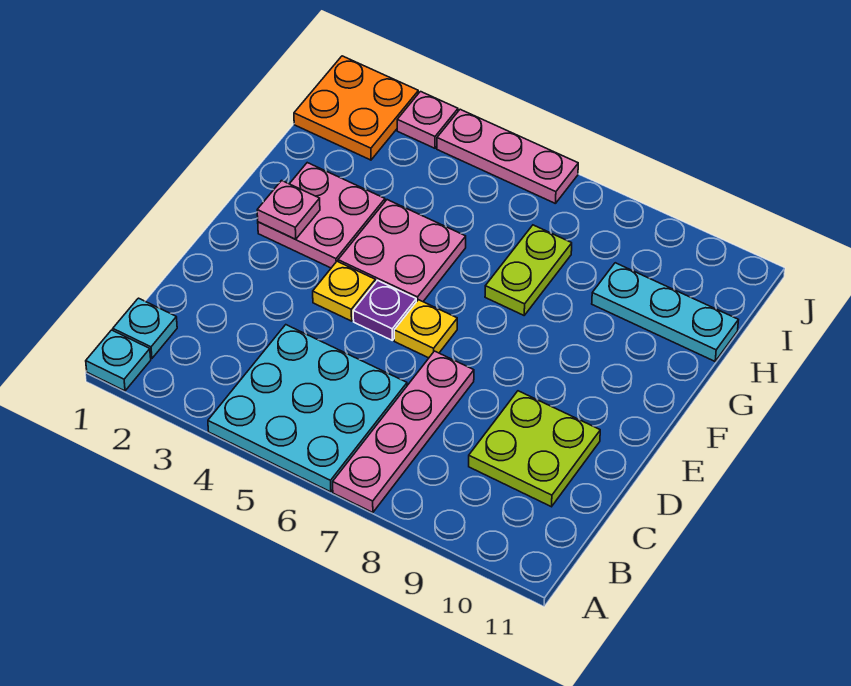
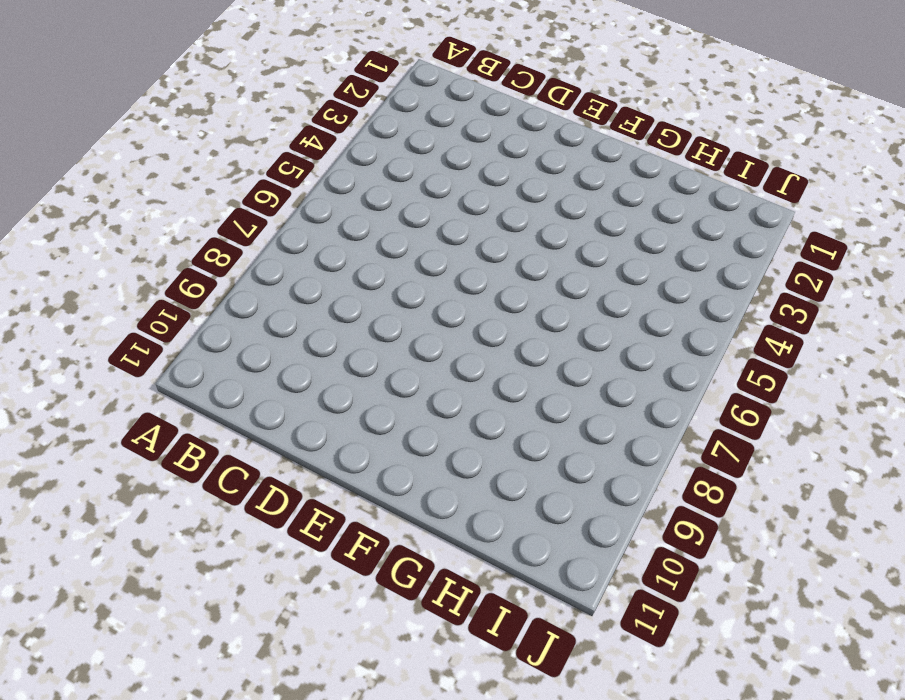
none -> cyan 1x1 plate [86,330,151,391]
none -> cyan 3x3 plate [208,325,407,492]
none -> pink 1x4 plate [333,351,474,513]

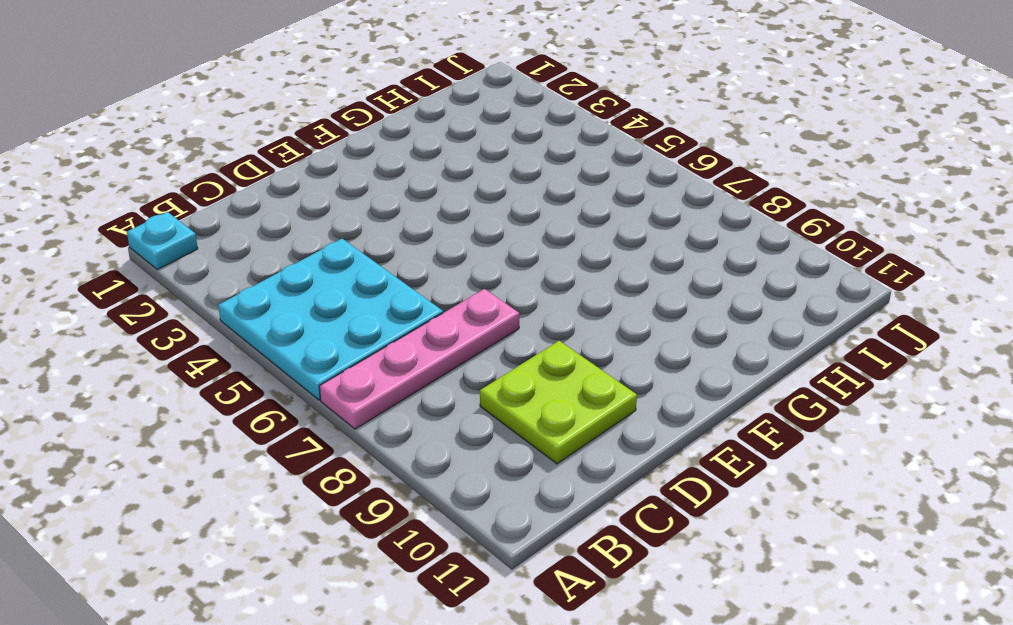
none -> cyan 1x1 plate [113,298,177,359]
none -> yellow 1x1 plate [313,261,376,321]
none -> purple 1x1 plate [353,280,416,340]

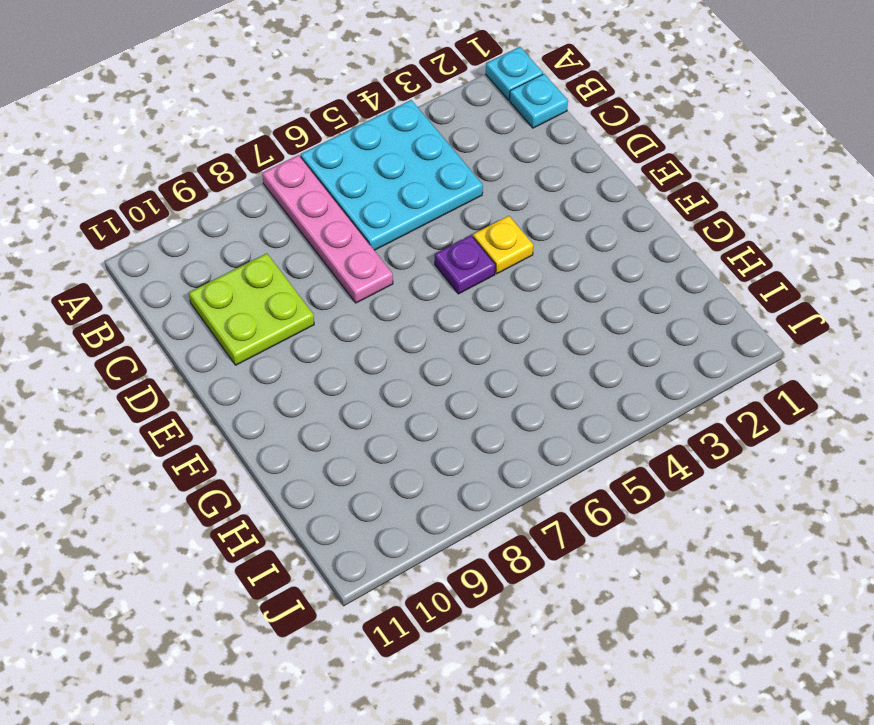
none -> yellow 1x1 plate [394,300,457,358]
none -> pink 2x2 plate [258,163,385,268]
none -> pink 2x2 plate [338,200,466,302]

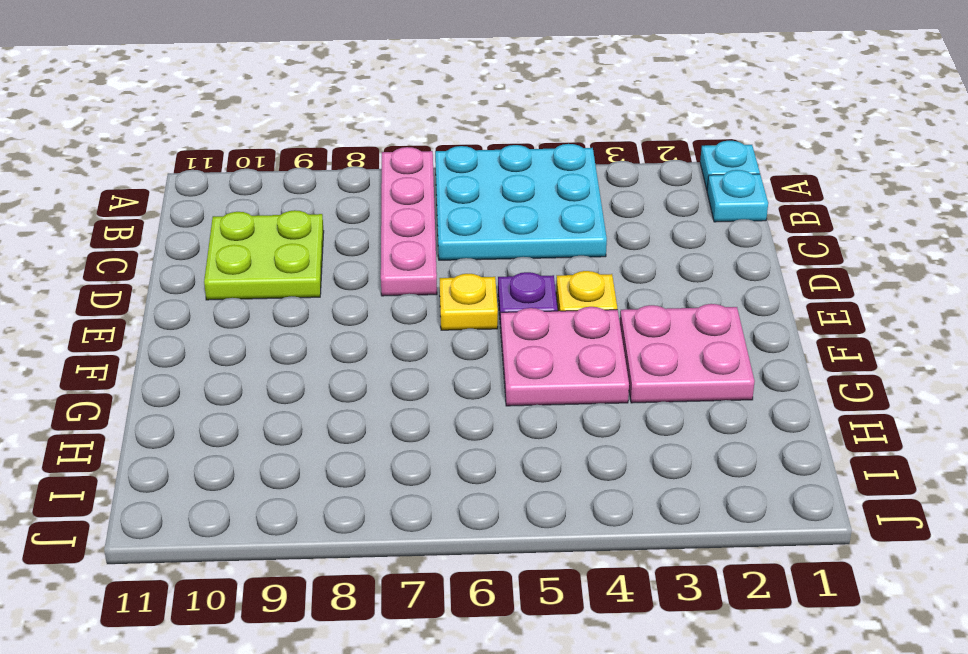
none -> lime 1x2 plate [485,225,572,315]
none -> cyan 1x3 plate [592,263,738,361]
none -> orange 2x2 plate [294,56,418,160]

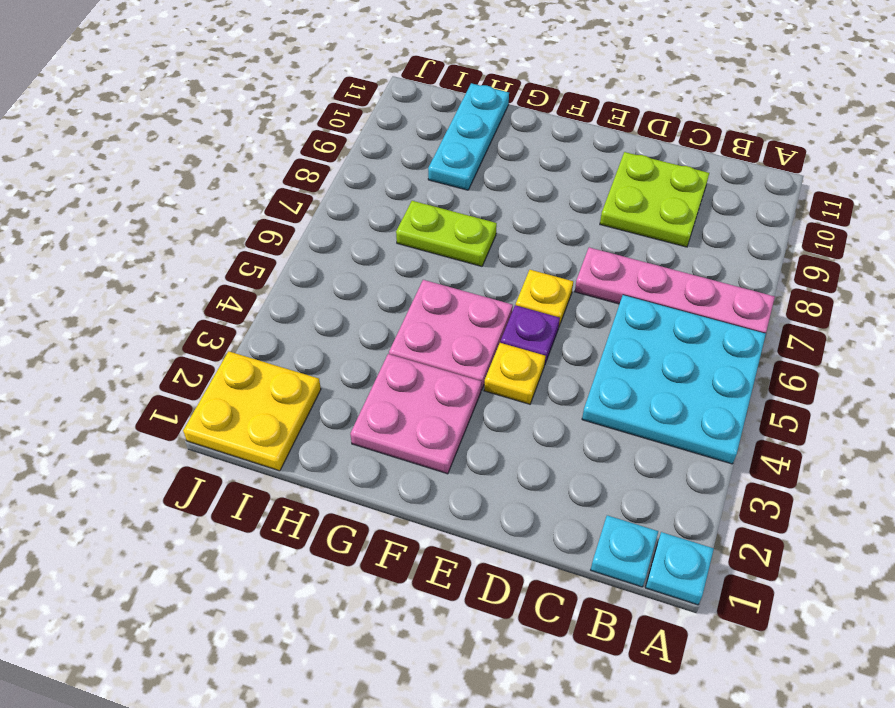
yellow 2x2 plate [183,351,321,471] -> orange 2x2 plate [294,56,418,160]
none -> pink 1x1 plate [397,92,458,148]
none -> pink 1x3 plate [437,109,578,204]
none -> pink 1x1 plate [257,181,320,239]

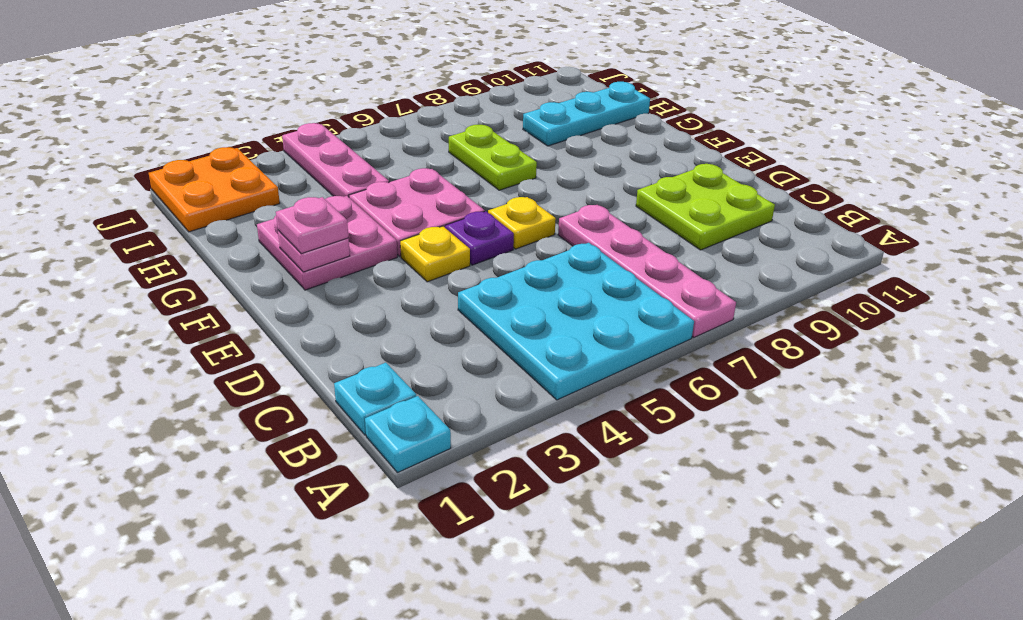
pink 1x1 plate [276,197,348,254] -> pink 1x1 plate moved to [397,92,458,148]
pink 1x3 plate [282,123,389,197] -> pink 1x3 plate turned to [437,109,578,204]

